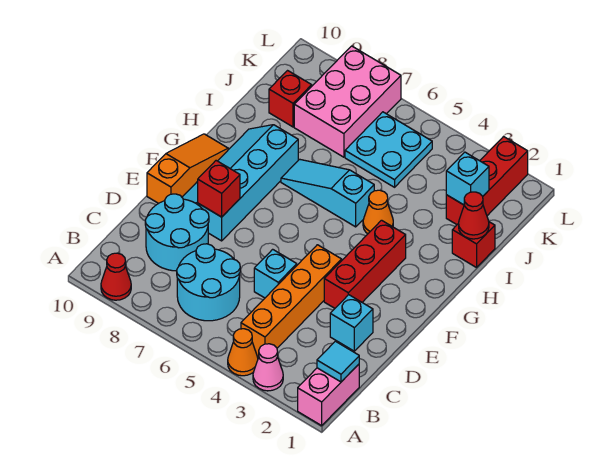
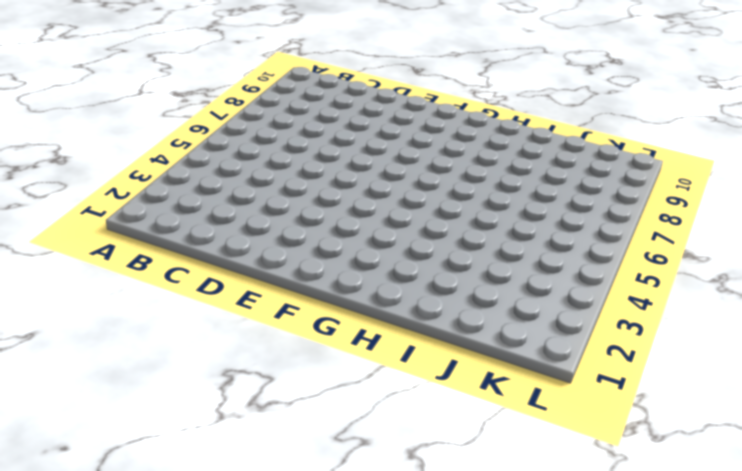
none -> pink 1x2 brick [298,364,359,426]
none -> pink 1x1 cone [253,344,283,391]
none -> orange 1x1 cone [228,329,258,376]

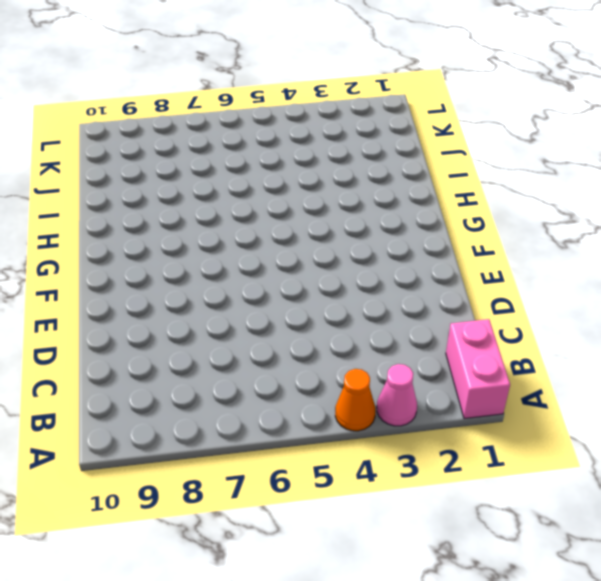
none -> red 1x1 cone [101,253,131,300]
none -> orange 1x4 brick [241,245,342,357]
none -> cyan 2x2 round brick [177,244,240,321]

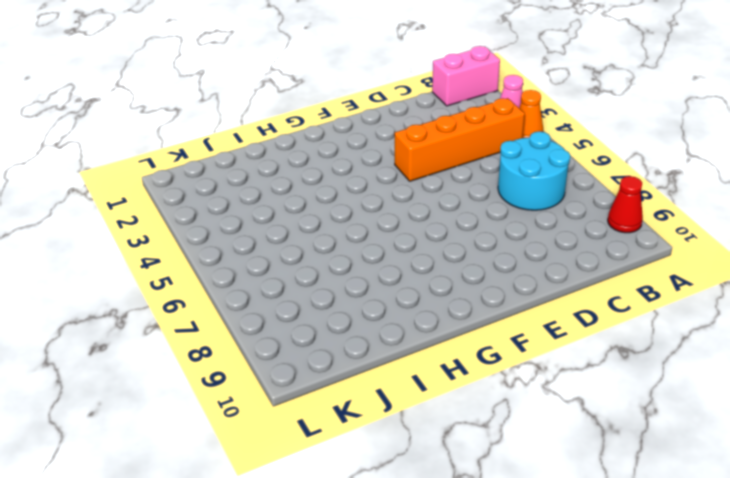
none -> cyan 2x2 round brick [145,194,209,271]
none -> cyan 1x1 brick [330,295,373,351]
none -> cyan 1x1 brick [254,249,297,298]

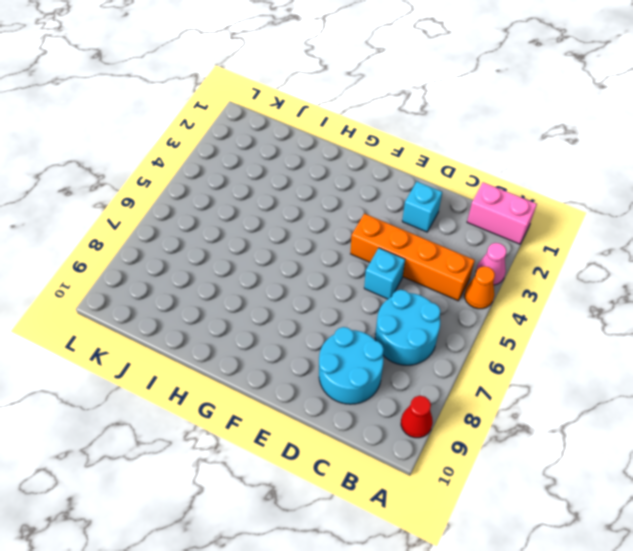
none -> red 1x3 brick [324,220,406,308]
none -> cyan 2x4 slope [182,125,298,241]
none -> orange 1x3 slope [147,134,228,203]

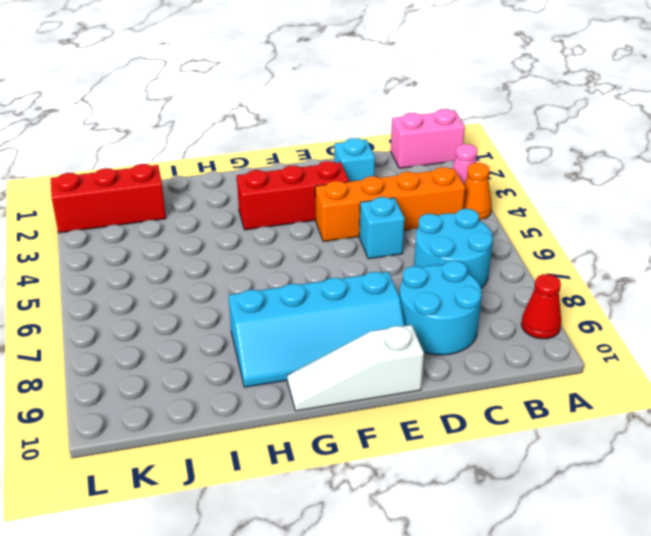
white 1x3 slope [287,325,424,411] -> orange 1x3 slope [147,134,228,203]
none -> orange 1x1 cone [363,190,393,234]
none -> cyan 1x3 slope [281,159,374,227]
none -> red 1x1 brick [452,222,495,268]

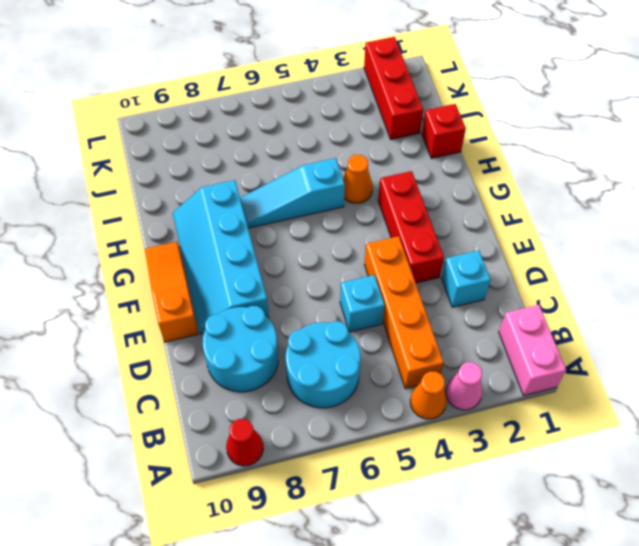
none -> cyan 2x2 plate [345,112,432,187]
none -> pink 2x3 brick [294,46,401,157]
none -> red 1x1 brick [269,71,312,127]

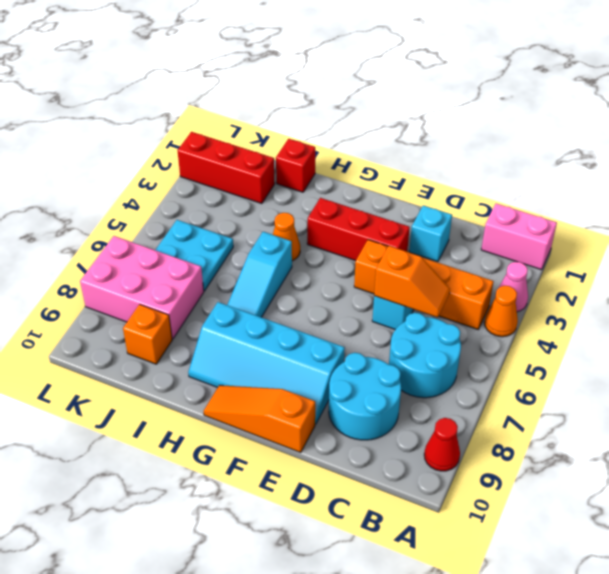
orange 1x2 slope [374,246,450,317] -> none
orange 1x1 brick [123,304,172,364] -> red 1x1 brick [269,71,312,127]
none -> cyan 1x1 tile [317,341,359,382]
none -> red 1x1 brick [198,161,240,217]
none -> red 1x1 cone [459,192,489,239]

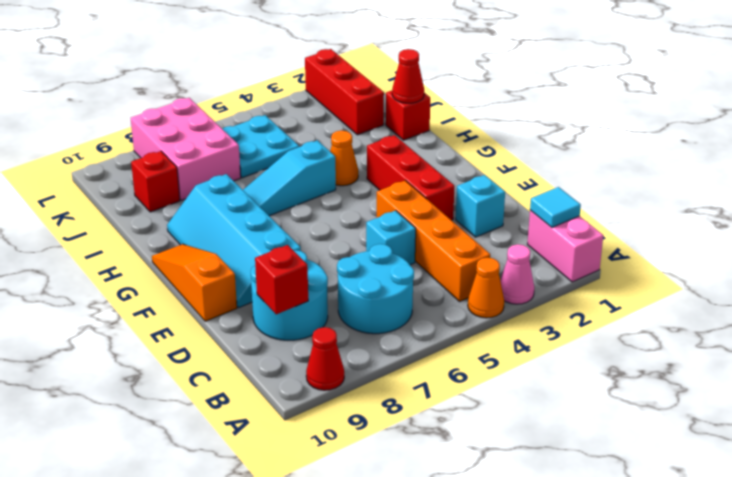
red 1x1 brick [255,245,308,314] -> red 1x1 brick moved to [198,161,240,217]
none -> cyan 1x1 brick [446,152,489,205]

